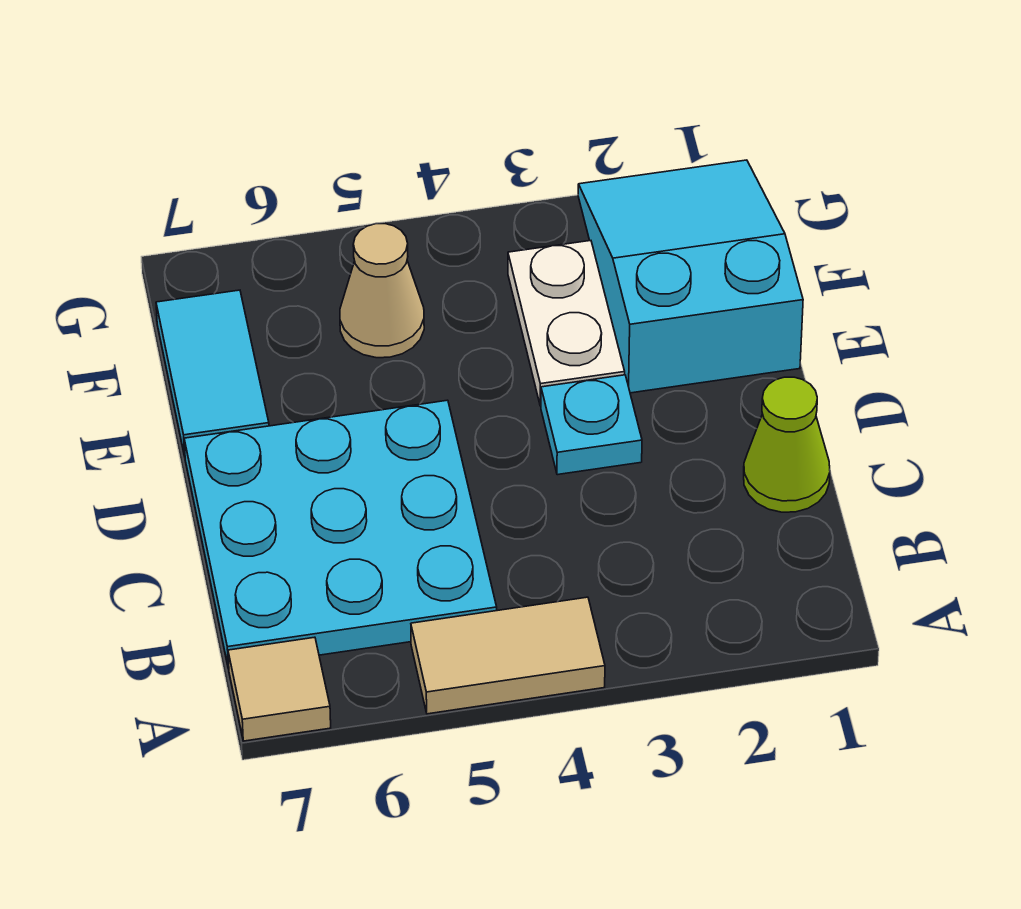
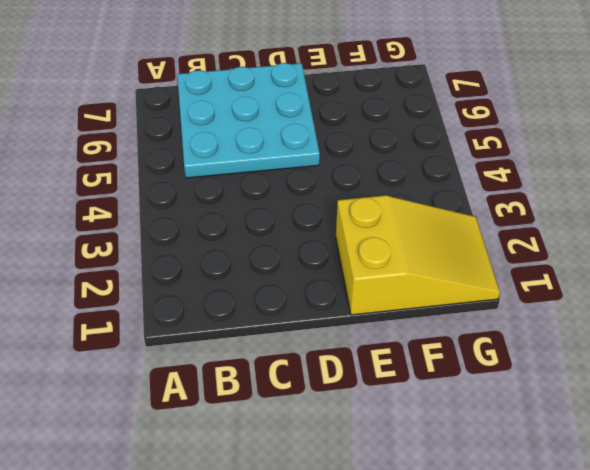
yellow 2x3 slope [336,195,500,315] -> cyan 2x3 slope [578,160,803,393]
none -> tan 1x2 tile [411,597,605,714]
none -> tan 1x1 tile [228,637,331,741]

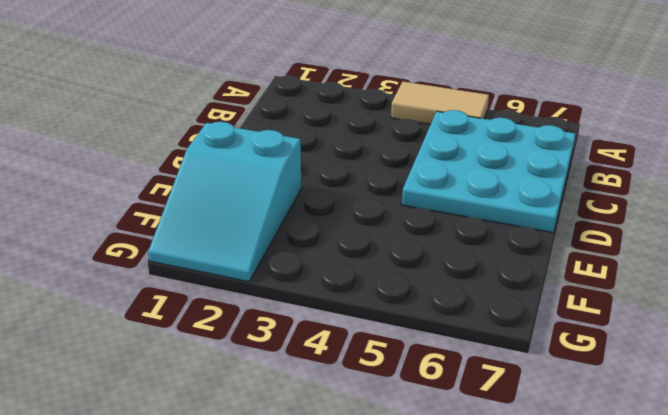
none -> tan 1x1 tile [228,637,331,741]
none -> lime 1x1 cone [744,377,830,512]

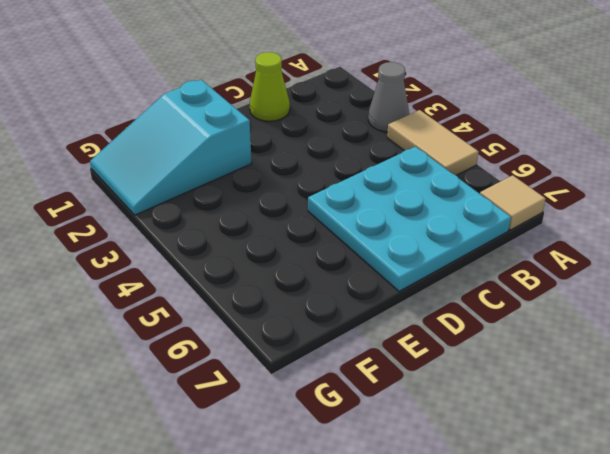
grey 1x1 cone [368,62,409,132] -> none
none -> cyan 1x1 plate [541,375,642,475]
none -> white 1x2 plate [508,241,625,406]

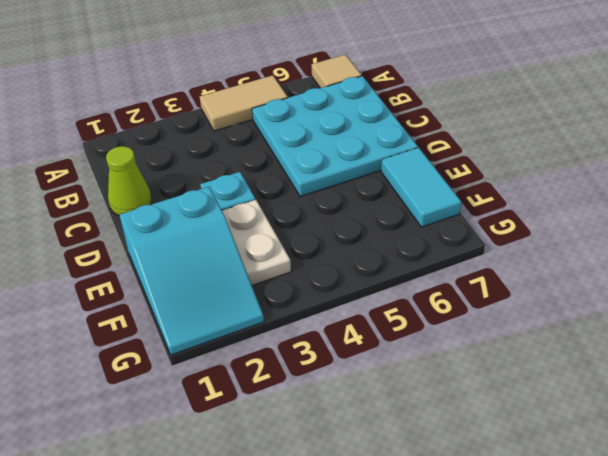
none -> tan 1x1 cone [340,224,424,358]

